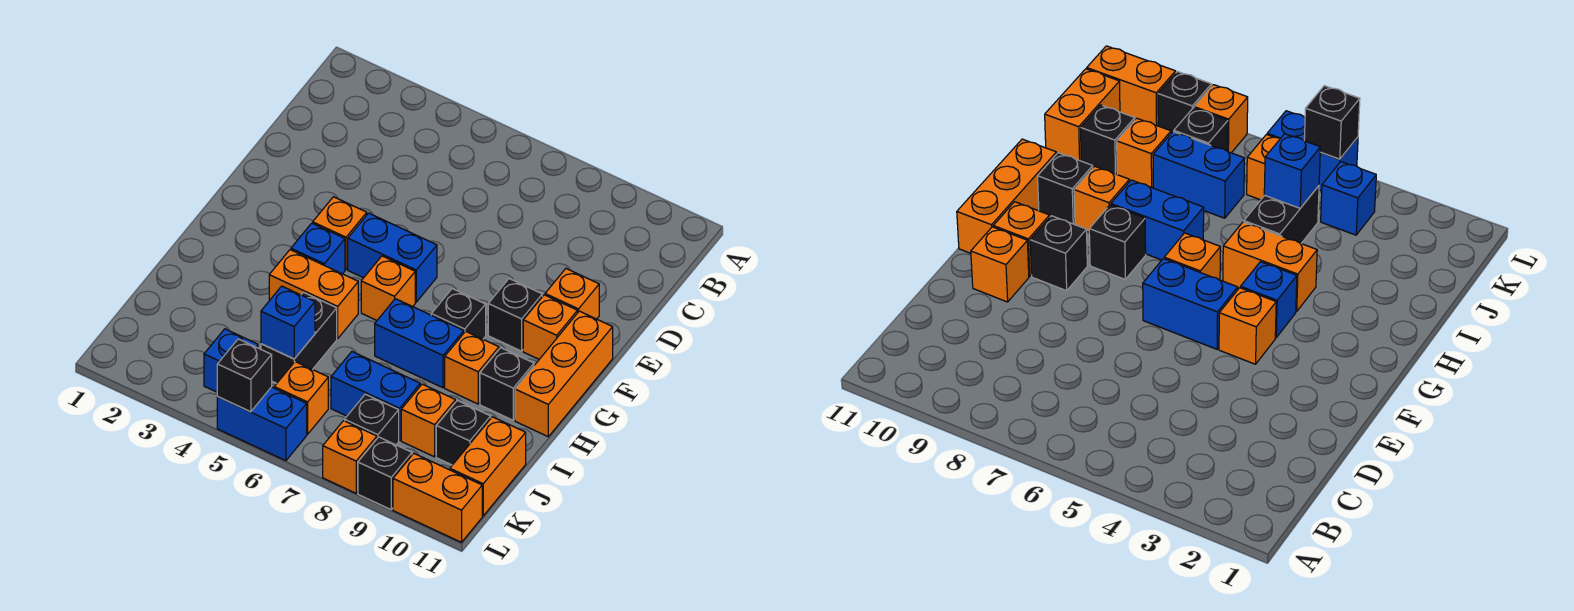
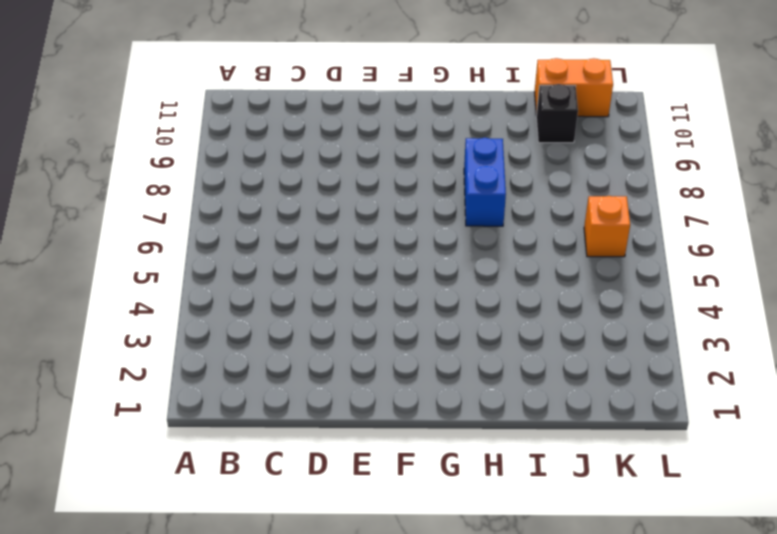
none -> orange 1x1 brick [545,269,599,319]
none -> orange 1x1 brick [313,197,367,269]
none -> blue 1x2 brick [348,213,437,302]

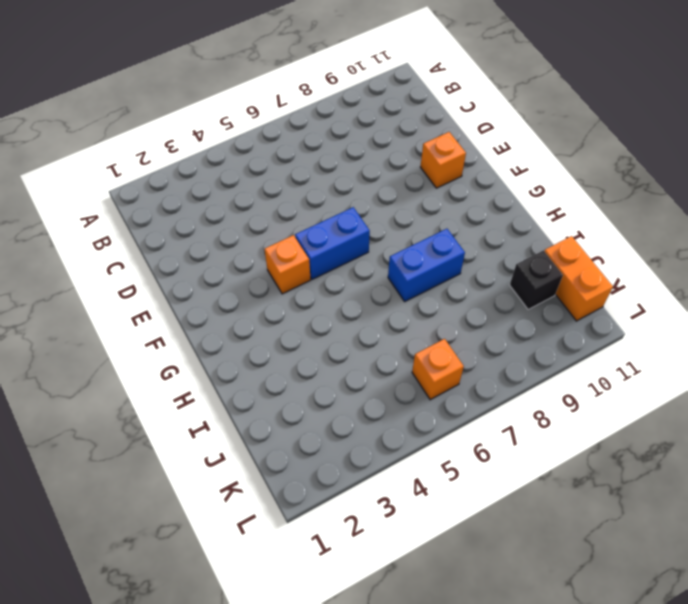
none -> black 1x1 brick [488,279,542,351]
none -> orange 1x1 brick [523,295,577,359]
none -> orange 1x3 brick [515,311,613,437]

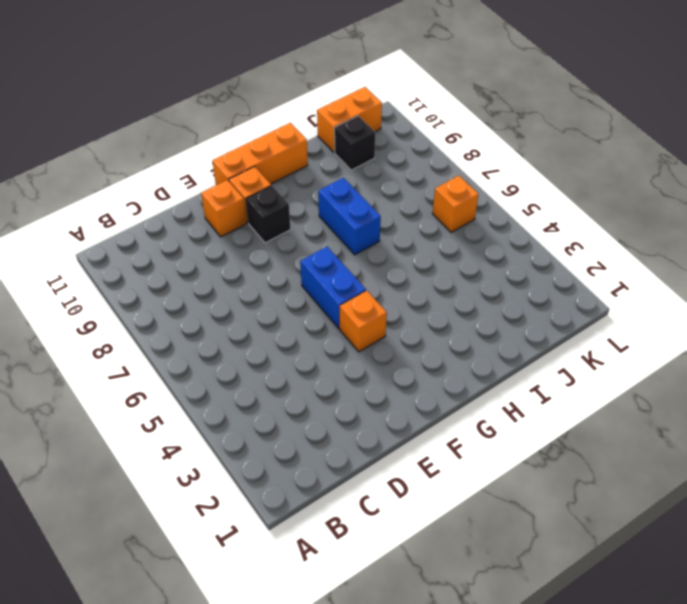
none -> blue 1x1 brick [291,223,345,274]
none -> orange 1x1 brick [361,256,415,320]
none -> black 1x1 brick [431,289,486,339]

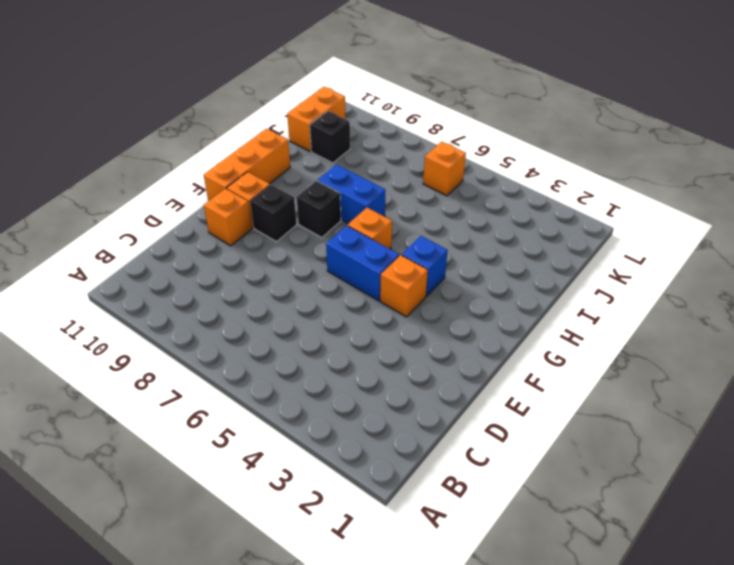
none -> orange 1x2 brick [269,250,358,339]
none -> orange 1x1 brick [445,331,499,404]
none -> black 1x1 brick [480,348,534,420]

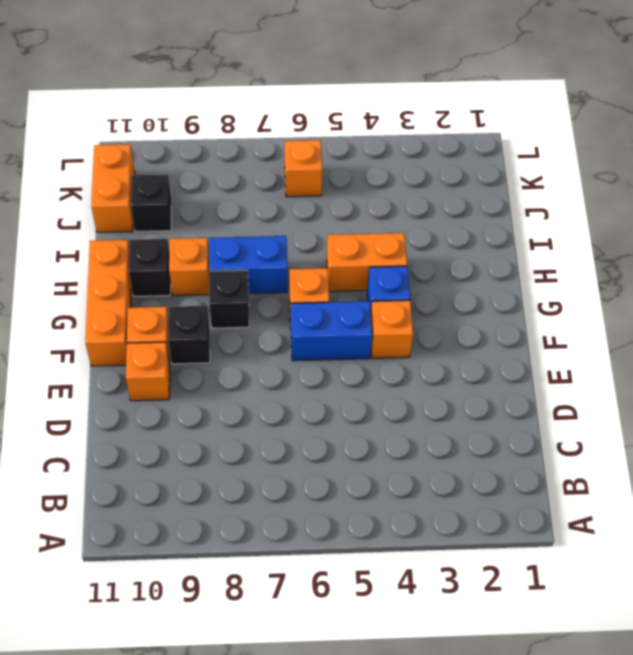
none -> black 1x2 brick [261,292,337,383]
none -> blue 1x2 brick [331,352,420,440]
none -> orange 1x1 brick [401,384,455,457]

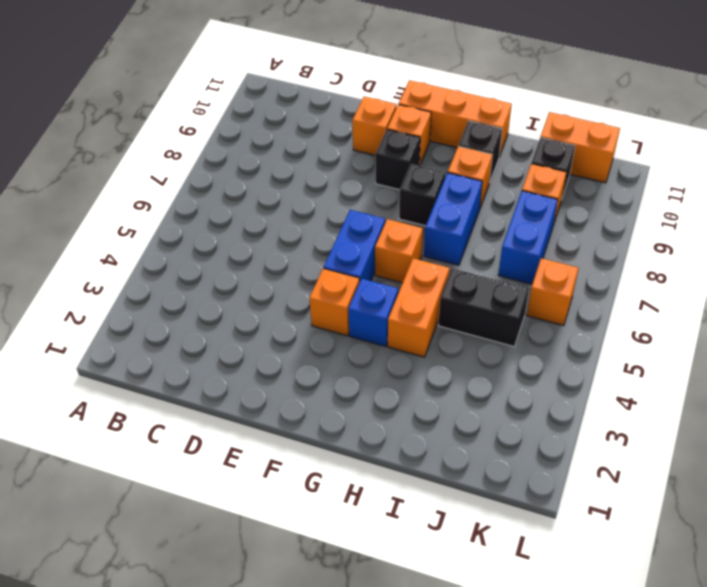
none -> blue 1x1 brick [204,329,258,392]
none -> black 1x1 brick [345,394,399,445]
none -> blue 1x2 brick [217,387,307,461]

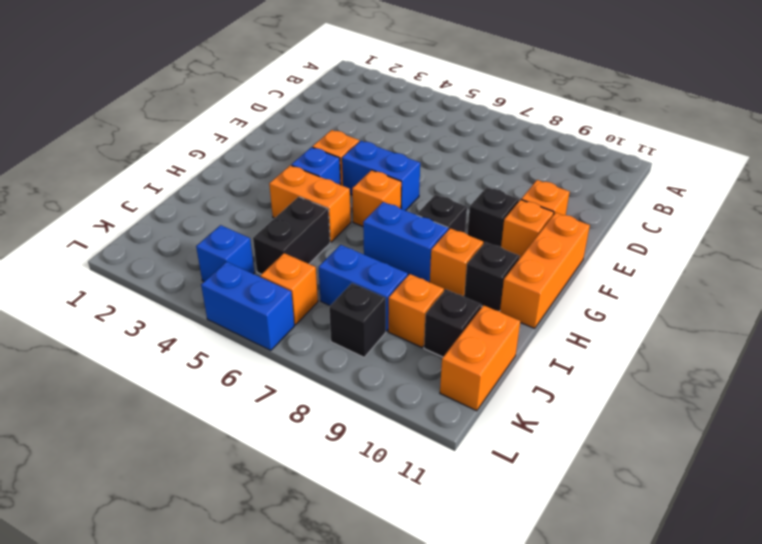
none -> orange 1x1 brick [323,421,377,493]
none -> black 1x1 brick [358,437,412,510]
none -> orange 1x2 brick [393,454,482,542]

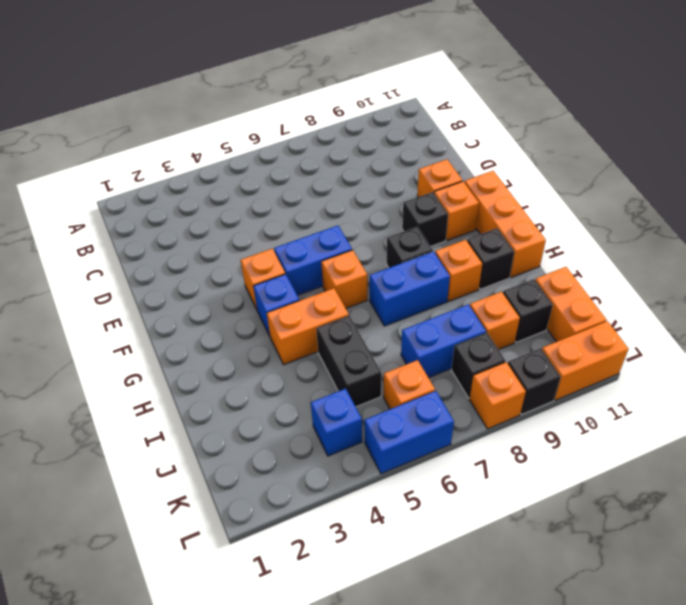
none -> blue 1x1 brick [261,286,315,359]
none -> black 1x1 brick [217,339,272,412]

